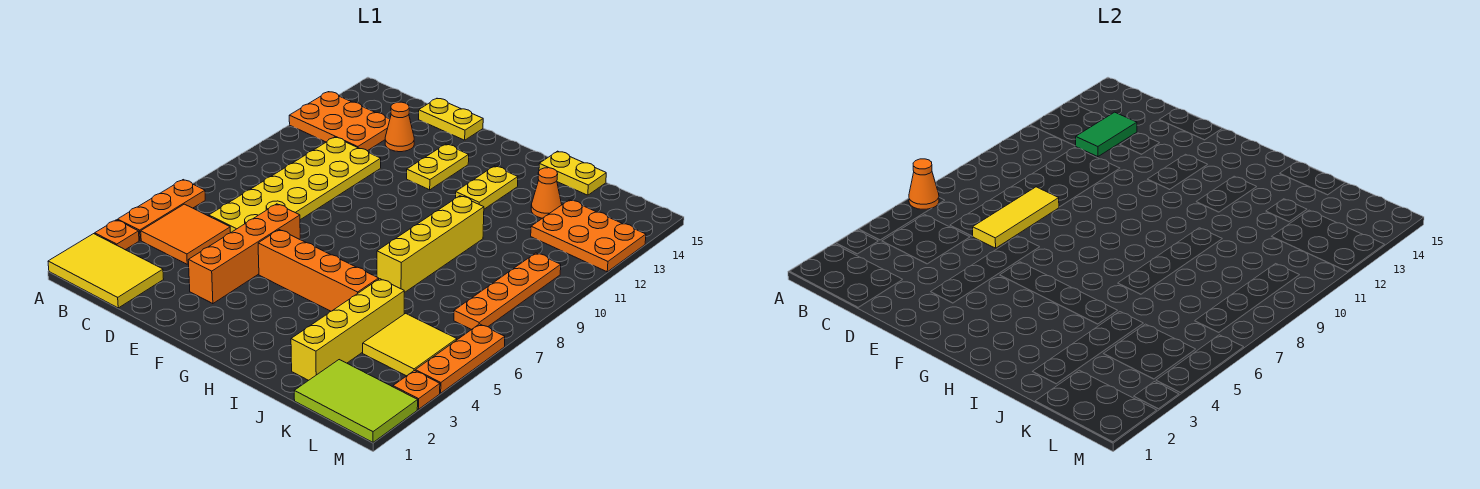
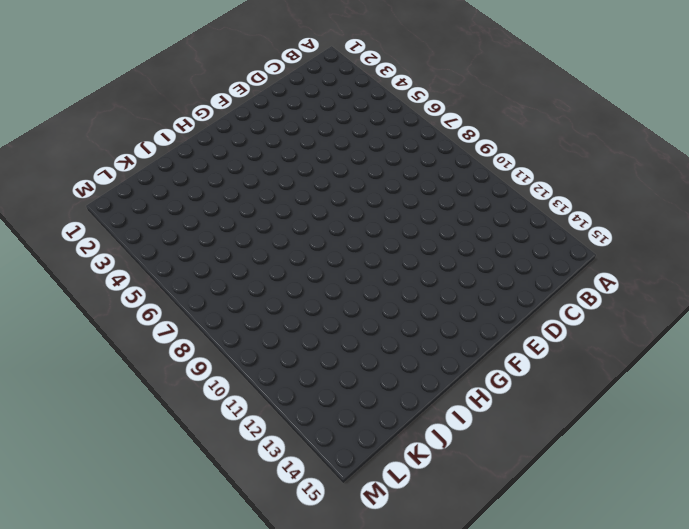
none -> yellow 2x3 tile [48,234,163,308]
none -> orange 1x1 plate [95,220,139,250]
none -> orange 1x3 plate [118,180,205,240]

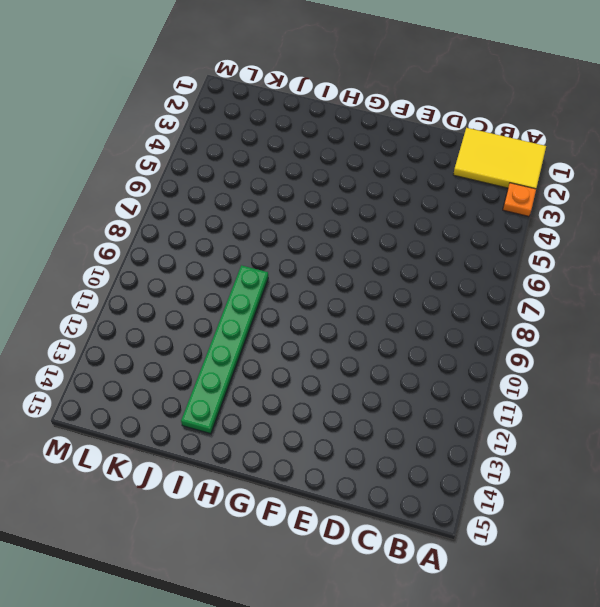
green 1x6 plate [181,265,268,434] -> yellow 1x4 brick [377,196,484,293]
none -> orange 1x3 plate [118,180,205,240]
none -> orange 2x3 plate [289,92,390,151]
none -> orange 2x2 tile [141,204,231,264]

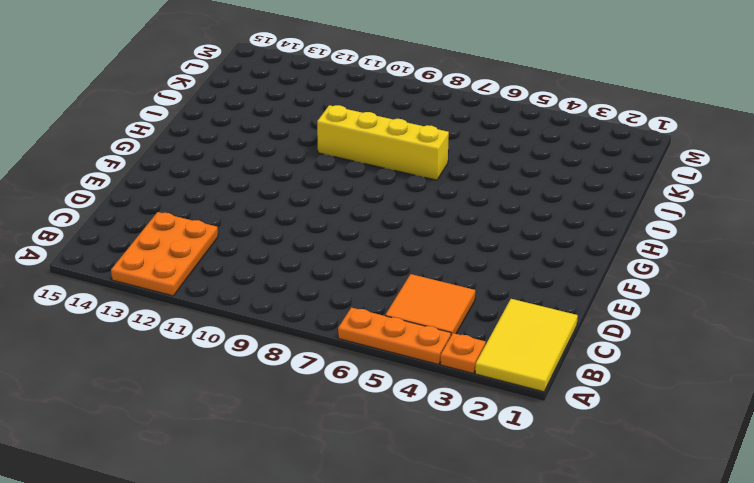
none -> yellow 2x6 plate [209,137,381,232]
none -> orange 1x1 cone [385,102,414,152]
none -> yellow 1x2 plate [419,99,483,140]

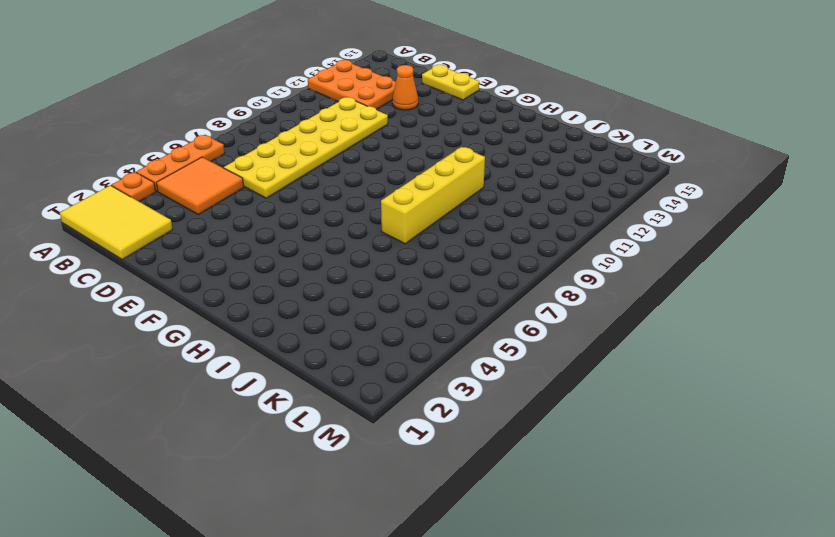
none -> orange 1x4 brick [188,204,300,304]
none -> orange 1x4 brick [258,230,379,311]
none -> yellow 1x2 plate [407,144,469,190]

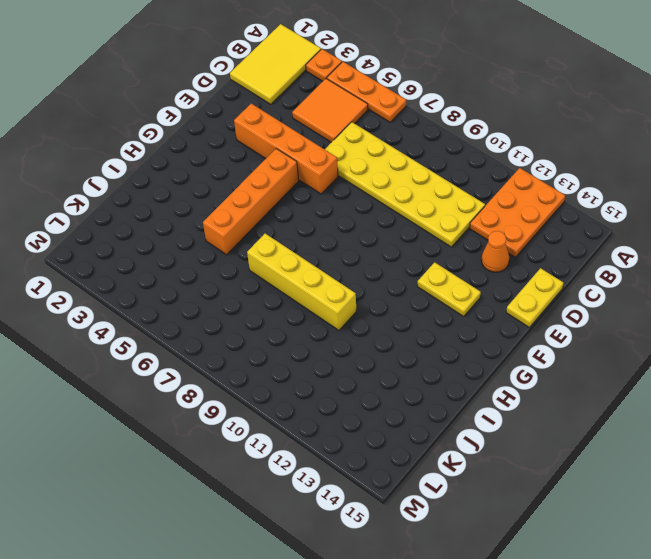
none -> yellow 1x2 plate [456,166,518,209]
none -> yellow 1x2 plate [539,151,606,195]
none -> yellow 1x4 brick [291,279,404,380]

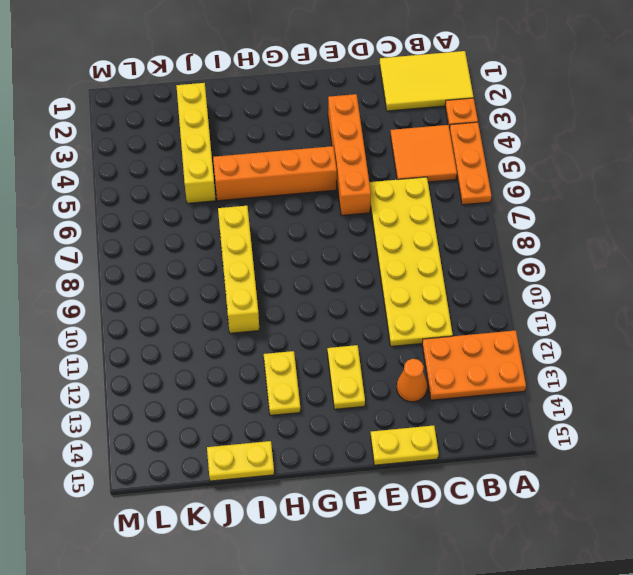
none -> orange 1x1 cone [531,168,562,218]
none -> lime 2x3 tile [294,360,418,442]
none -> yellow 2x2 tile [363,313,457,376]

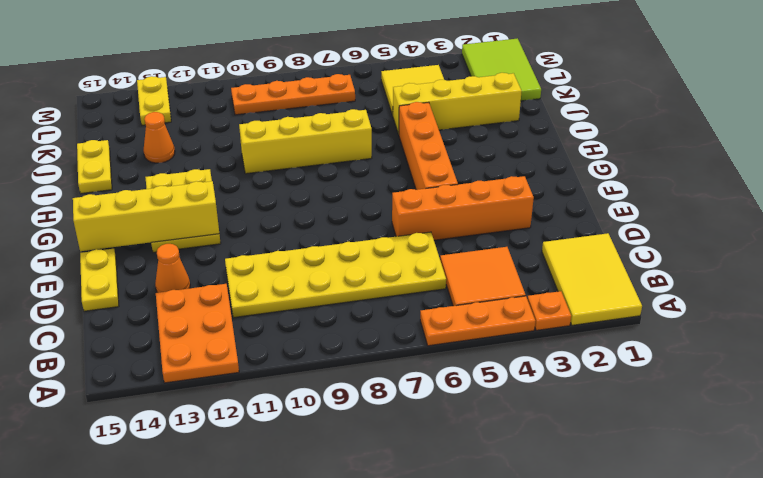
yellow 1x4 brick [73,181,219,251] -> none
yellow 1x2 plate [137,76,171,125] -> orange 2x3 plate [531,200,646,272]
none -> orange 1x1 plate [393,371,440,409]
none -> orange 1x3 plate [415,324,505,393]
none -> orange 1x1 cone [909,159,939,209]

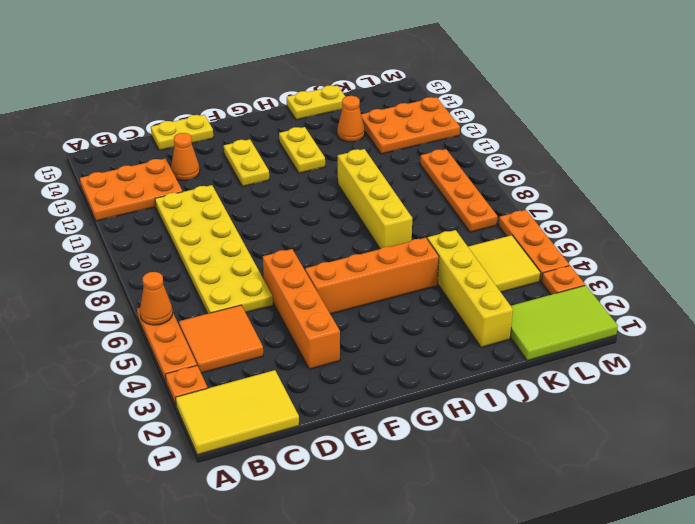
none -> green 1x2 tile [1076,112,1137,157]
none -> yellow 1x3 tile [973,187,1059,248]

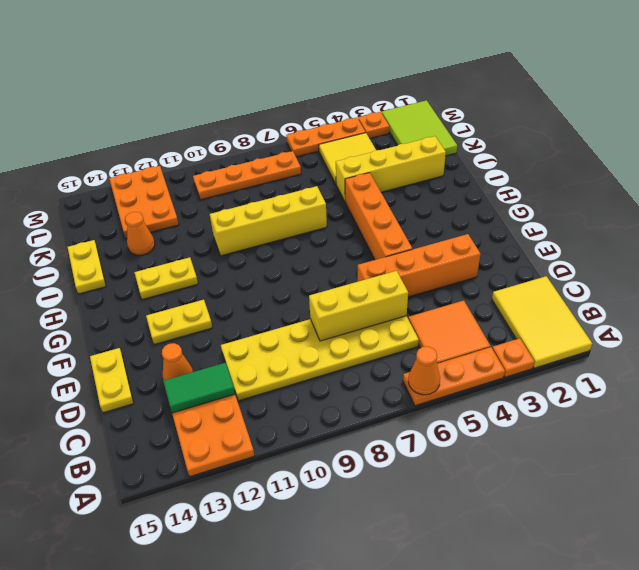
yellow 1x3 brick [309,271,408,341] -> yellow 1x3 tile [973,187,1059,248]

